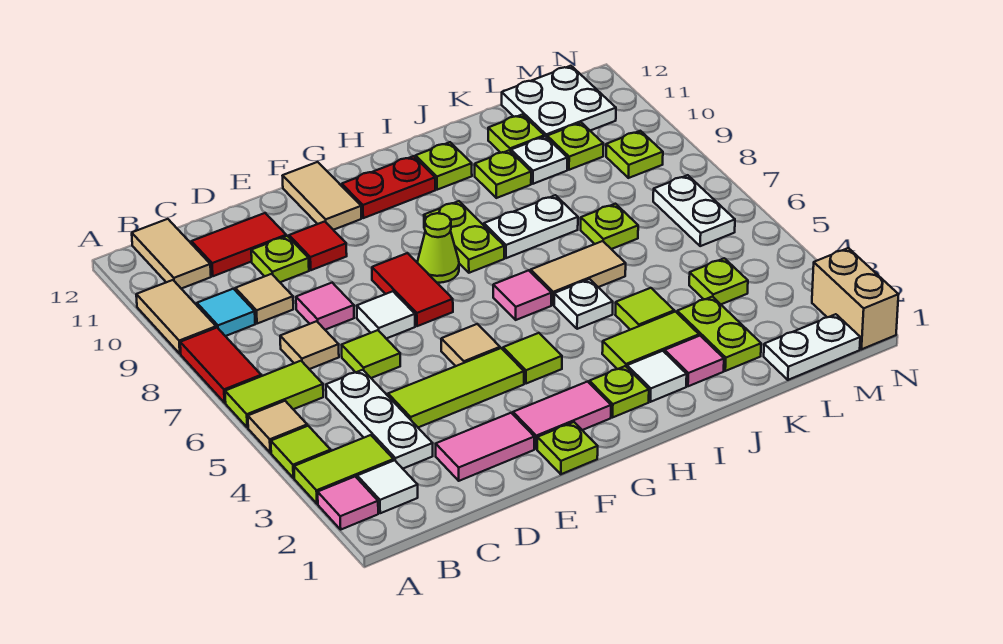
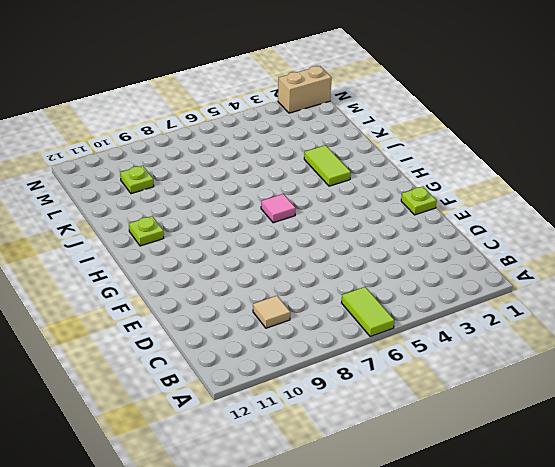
none -> pink 1x1 tile [318,477,378,529]
none -> lime 1x2 tile [294,435,394,504]
none -> lime 1x1 tile [271,426,331,478]
none -> tan 1x1 tile [248,401,307,453]

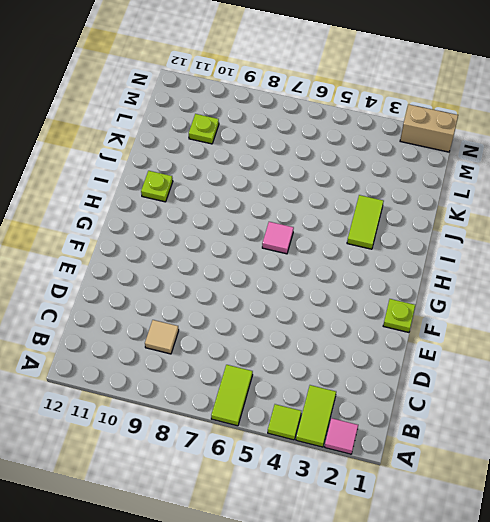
none -> tan 1x1 tile [248,401,307,453]
none -> red 1x2 tile [180,328,261,403]
none -> tan 1x2 tile [136,280,216,354]
none -> white 1x1 tile [357,460,418,513]

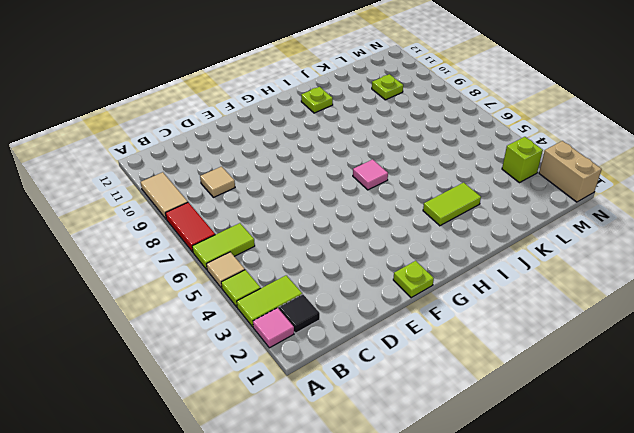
black 1x1 tile [279,294,320,333] -> white 1x1 tile [357,460,418,513]
lime 1x1 brick [502,137,543,183] -> none
none -> cyan 1x1 tile [197,289,255,336]
none -> tan 1x2 tile [132,219,211,289]
none -> white 1x3 plate [326,370,433,469]
none -> tan 1x1 tile [280,321,339,369]

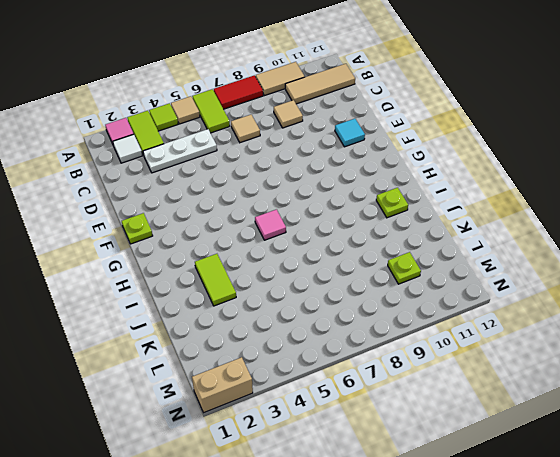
tan 1x3 tile [285,64,355,104] -> tan 1x2 tile [132,219,211,289]
cyan 1x1 tile [335,119,365,147] -> cyan 1x1 tile moved to [197,289,255,336]
none -> red 1x2 tile [191,213,286,276]
none -> pink 1x2 tile [436,413,534,481]
none -> lime 1x3 tile [388,348,524,427]
none -> lime 1x1 tile [342,330,400,378]

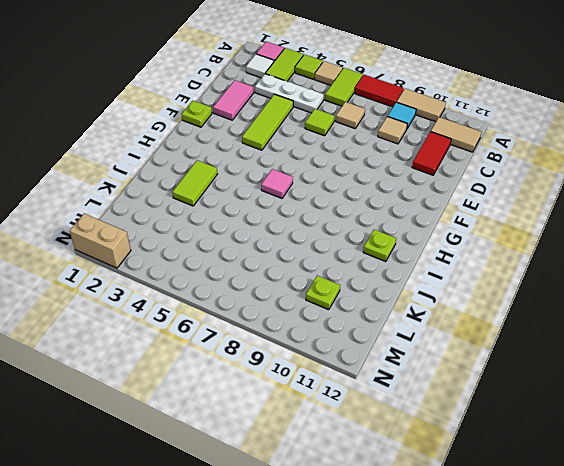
none -> pink 1x1 tile [296,283,354,330]
none -> lime 1x1 plate [251,236,309,282]
none -> white 1x1 tile [357,291,415,339]
none -> red 1x1 tile [289,221,347,270]

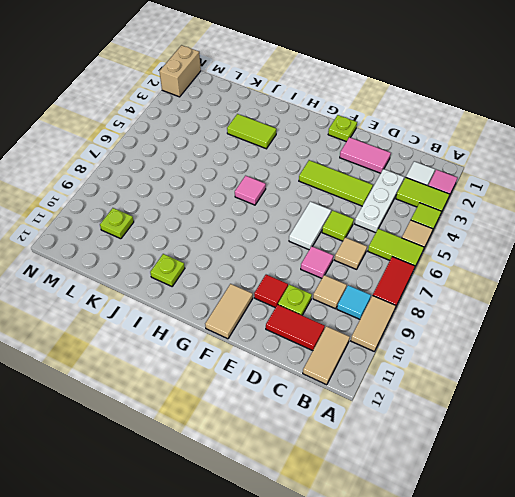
white 1x2 tile [289,202,331,250] -> white 1x1 tile [357,291,415,339]
none -> pink 1x2 tile [513,381,611,449]
none -> tan 1x1 tile [441,324,500,366]
none -> red 1x2 tile [372,253,453,326]
none -> lime 1x1 tile [503,333,562,384]

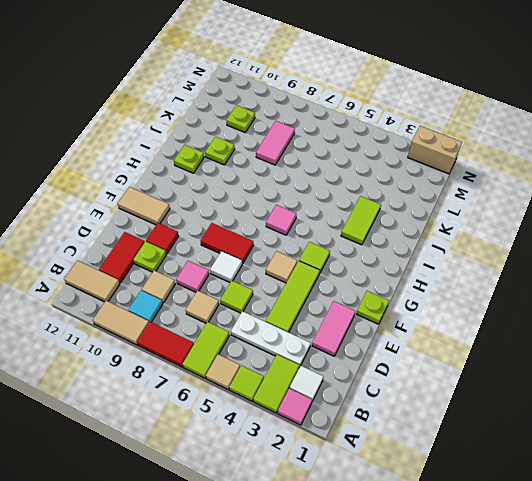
pink 1x2 tile [256,121,295,165] -> pink 1x2 tile moved to [513,381,611,449]
none -> lime 1x1 cone [417,213,459,283]
none -> red 1x2 plate [342,156,435,218]
none -> lime 1x1 plate [589,366,649,417]
none -> lime 1x2 plate [424,201,504,273]

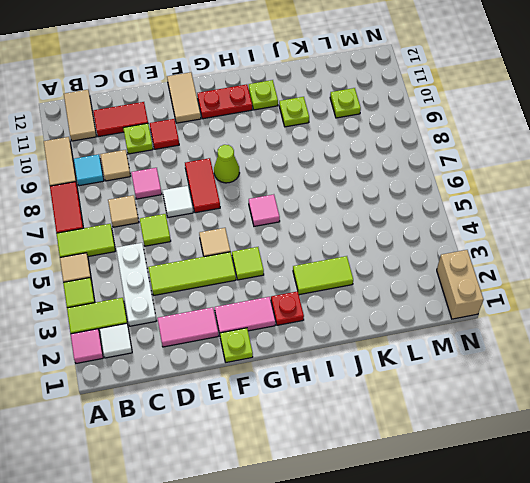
red 1x1 plate [271,291,304,325] -> lime 1x1 plate [589,366,649,417]
none -> lime 1x2 plate [424,201,504,273]
none -> white 1x1 tile [627,351,687,402]
none -> white 1x1 plate [554,279,613,329]
none -> tan 1x2 tile [531,241,626,305]

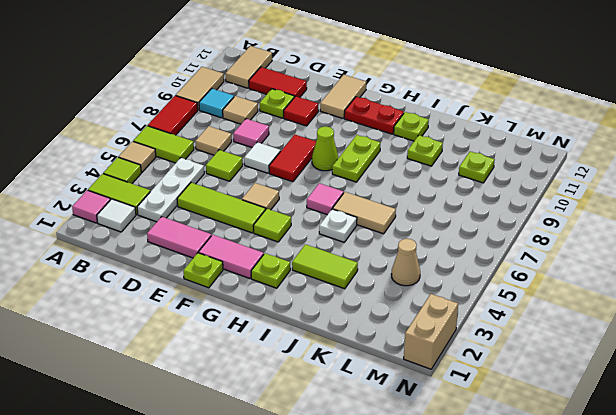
tan 1x1 cone [391,239,420,286] -> lime 1x1 plate [689,258,748,304]
none -> white 1x1 tile [627,351,687,402]
none -> white 1x2 plate [484,195,578,258]
none -> pink 1x1 tile [665,336,724,386]
none -> lime 1x1 tile [616,288,674,330]

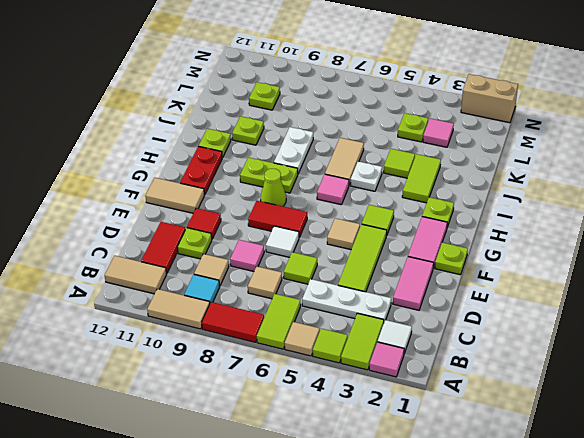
pink 1x1 tile [423,118,454,147] -> pink 1x1 tile moved to [665,336,724,386]
none -> white 1x1 tile [627,351,687,402]
none -> lime 1x2 plate [677,297,761,371]
none -> lime 1x1 plate [581,204,638,249]
none -> white 1x1 plate [511,136,567,184]

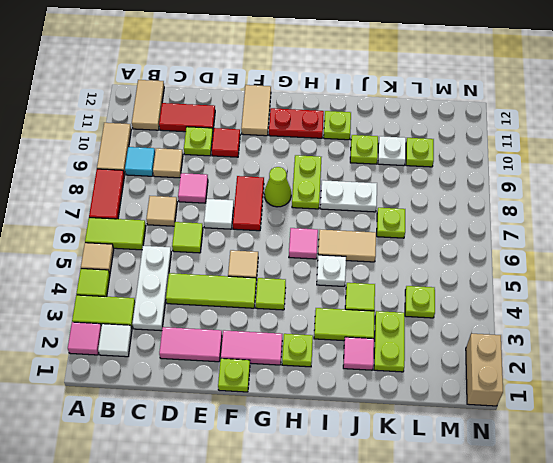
none -> white 1x1 tile [627,351,687,402]
none -> lime 1x1 plate [488,115,544,153]
none -> white 1x2 plate [764,314,860,380]
none -> white 2x2 plate [502,66,616,137]

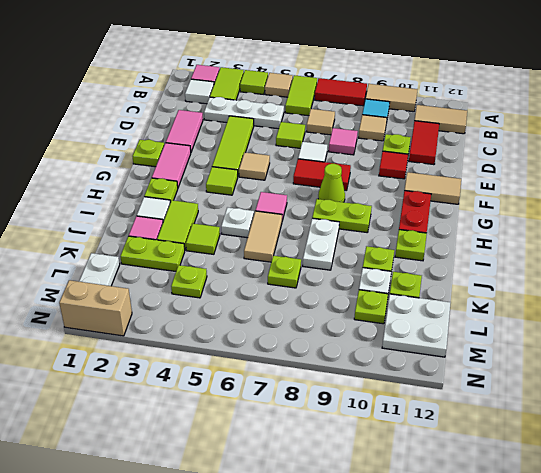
none -> white 1x2 plate [653,175,735,246]
none -> lime 1x1 plate [606,131,663,178]

